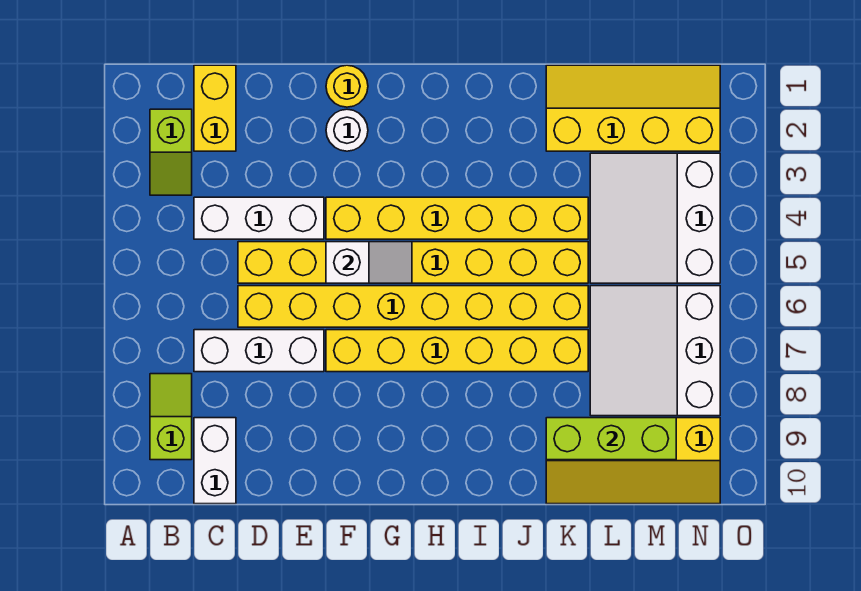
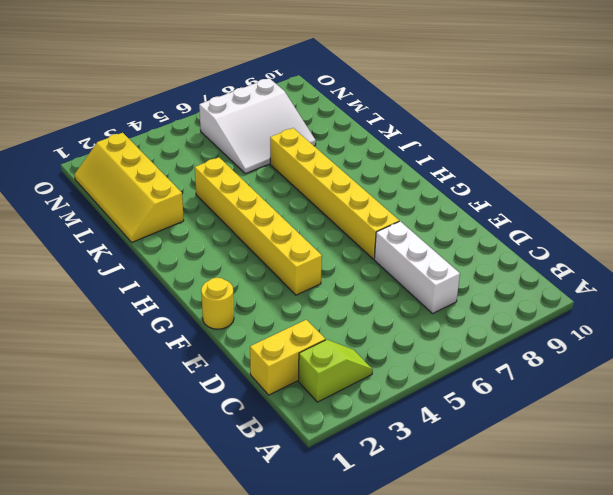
none -> lime 1x2 slope [150,374,192,460]
none -> white 1x3 brick [194,197,324,239]
none -> white 1x2 brick [194,418,236,504]

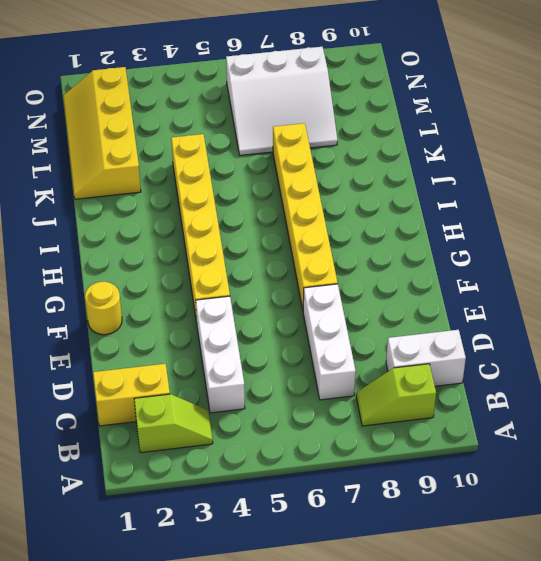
none -> yellow 1x8 brick [238,242,588,283]
none -> yellow 1x8 brick [238,286,588,327]
none -> white 1x1 round brick [326,109,368,151]

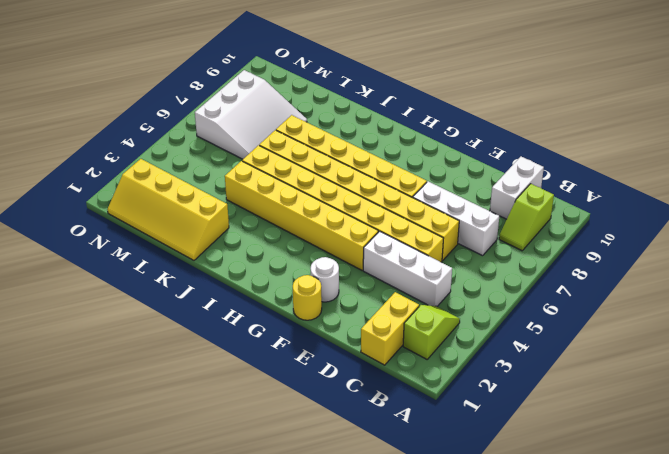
none -> yellow 2x4 slope [546,418,720,504]
none -> white 3x3 slope [590,153,720,283]
none -> white 1x2 slope [326,242,412,283]

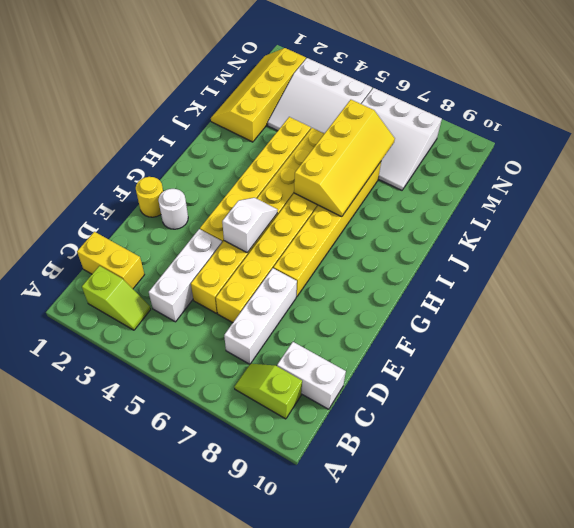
yellow 2x4 slope [294,100,395,217] -> yellow 2x4 slope moved to [546,418,720,504]
none -> lime 1x3 brick [546,418,676,460]

